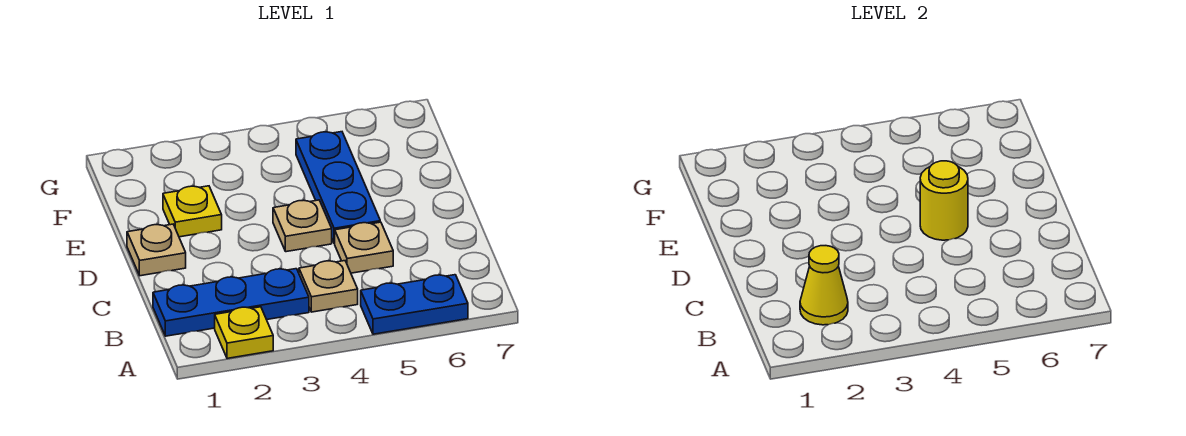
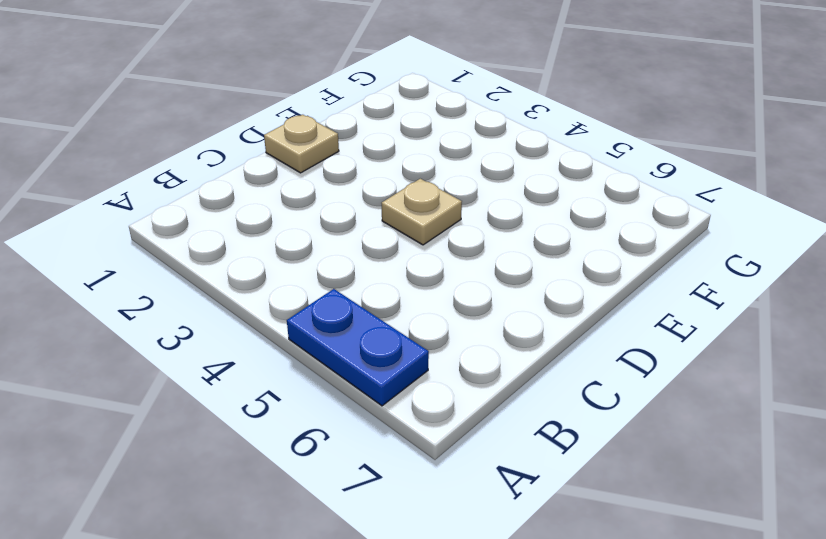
none -> yellow 1x1 plate [215,307,273,358]
none -> blue 1x3 plate [153,269,309,336]

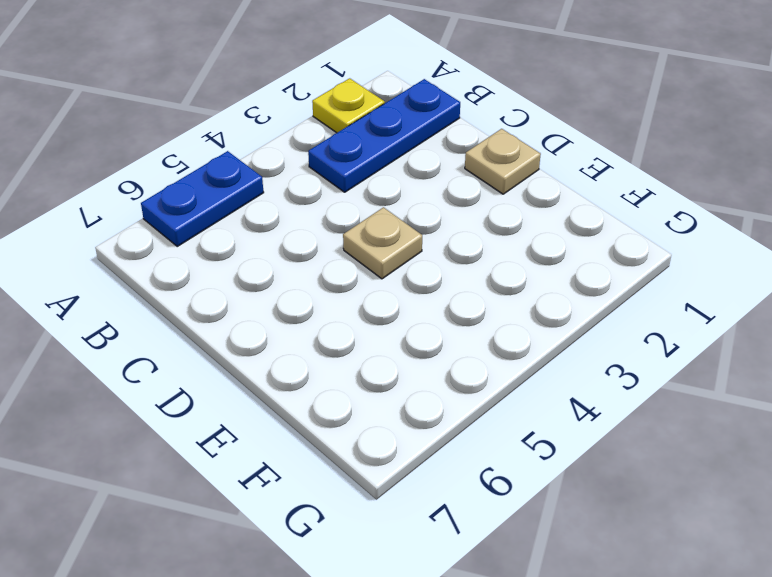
none -> tan 1x1 plate [299,261,358,312]
none -> tan 1x1 plate [335,222,393,273]

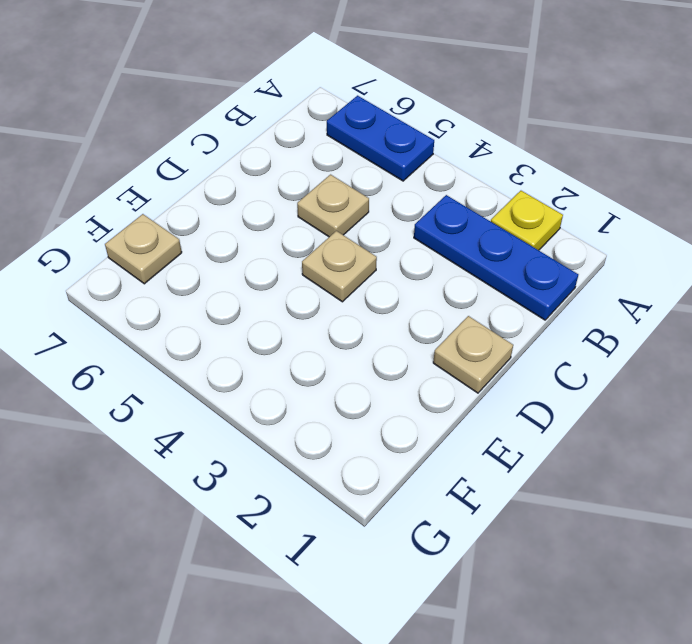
tan 1x1 plate [105,214,182,284] -> tan 1x1 plate moved to [299,261,358,312]
none -> blue 1x3 plate [296,132,380,244]
none -> yellow 1x1 plate [163,186,222,237]

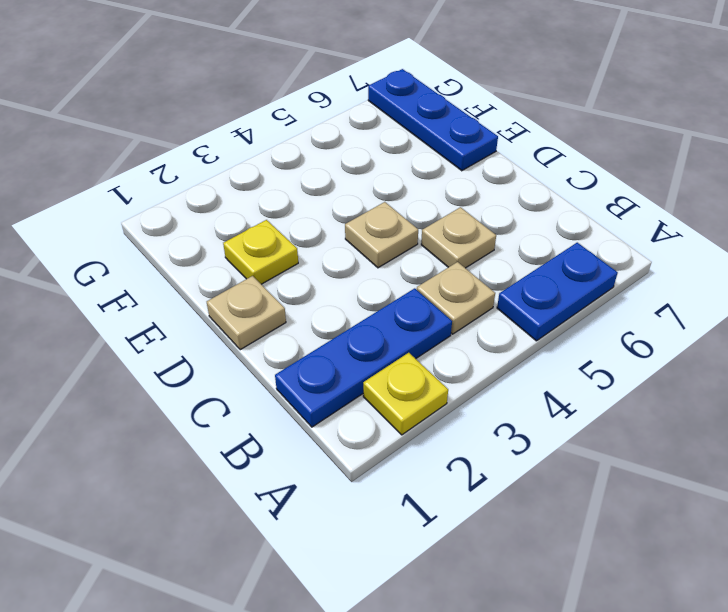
blue 1x3 plate [368,69,498,171] -> blue 1x3 plate moved to [296,132,380,244]
none -> yellow 1x1 cone [800,246,848,325]
none -> yellow 1x1 round brick [920,161,968,240]

